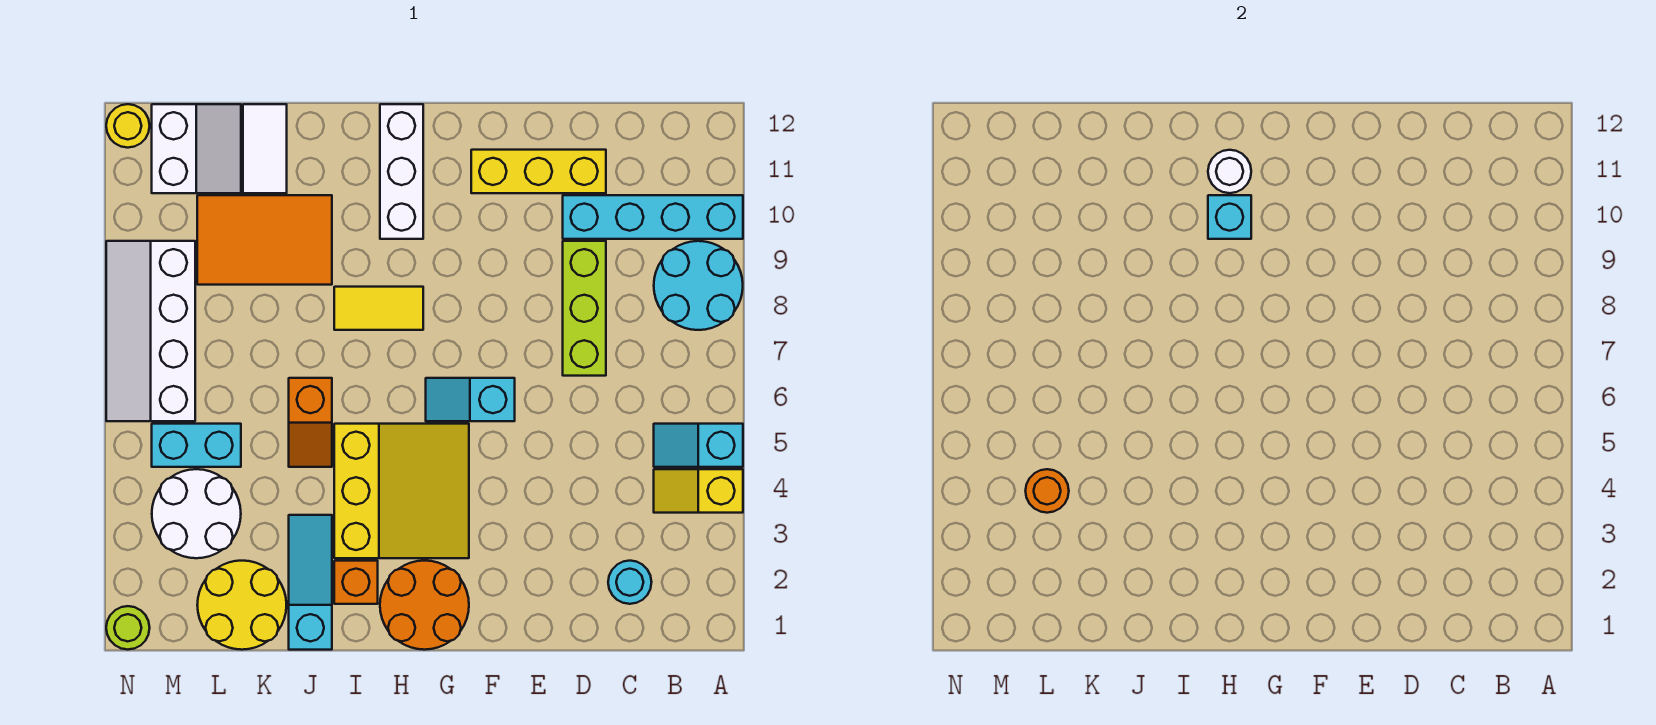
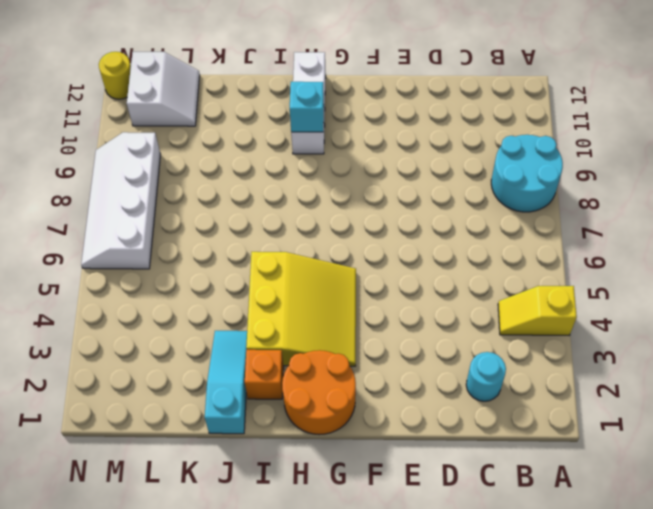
none -> cyan 1x2 slope [654,424,743,467]
none -> cyan 1x4 brick [563,195,743,239]
none -> lime 1x3 brick [563,241,606,376]

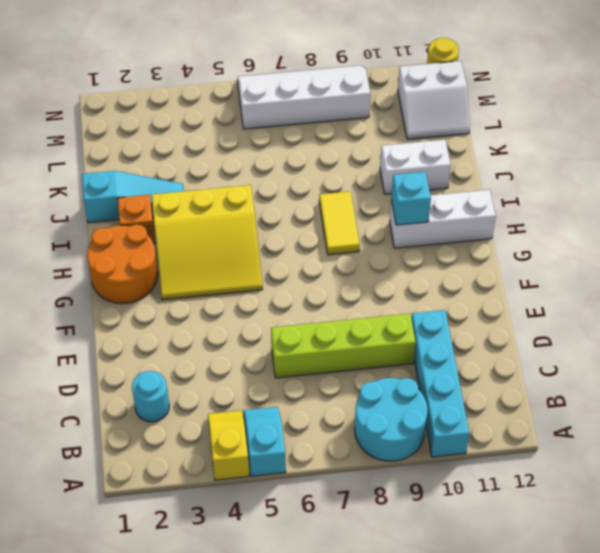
lime 1x4 brick [271,314,416,378] -> lime 1x3 brick [563,241,606,376]
white 1x2 brick [380,140,451,194] -> orange 2x3 tile [197,195,332,285]
none -> yellow 1x3 brick [471,150,606,193]
none -> cyan 1x2 slope [426,378,515,421]
none -> orange 1x2 slope [289,378,332,467]

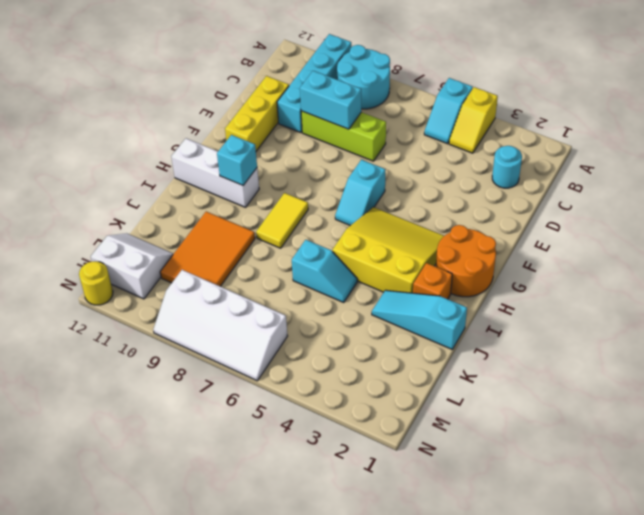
cyan 1x2 brick [300,71,361,129] -> cyan 1x2 brick turned to [152,424,241,467]
cyan 1x2 slope [292,240,357,303] -> orange 1x2 slope [289,378,332,467]
none -> yellow 2x2 round brick [197,561,286,650]
none -> white 1x2 tile [243,104,287,193]
none -> white 2x2 round brick [152,469,241,558]

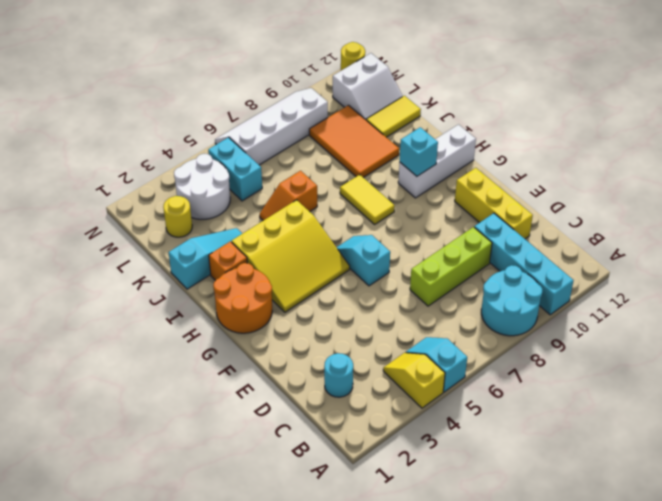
yellow 1x2 tile [366,96,421,137] -> white 1x2 tile [243,104,287,193]
yellow 1x1 round brick [163,196,192,237] -> yellow 2x2 round brick [197,561,286,650]
none -> lime 1x1 round brick [106,606,150,650]
none -> white 1x1 round brick [1208,150,1251,193]
none -> orange 1x1 round brick [1026,469,1069,513]

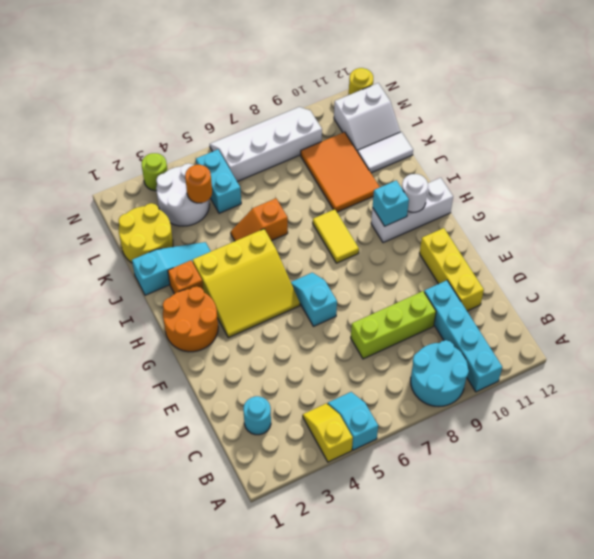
lime 1x1 round brick [142,153,167,191] -> lime 1x1 round brick moved to [106,606,150,650]

